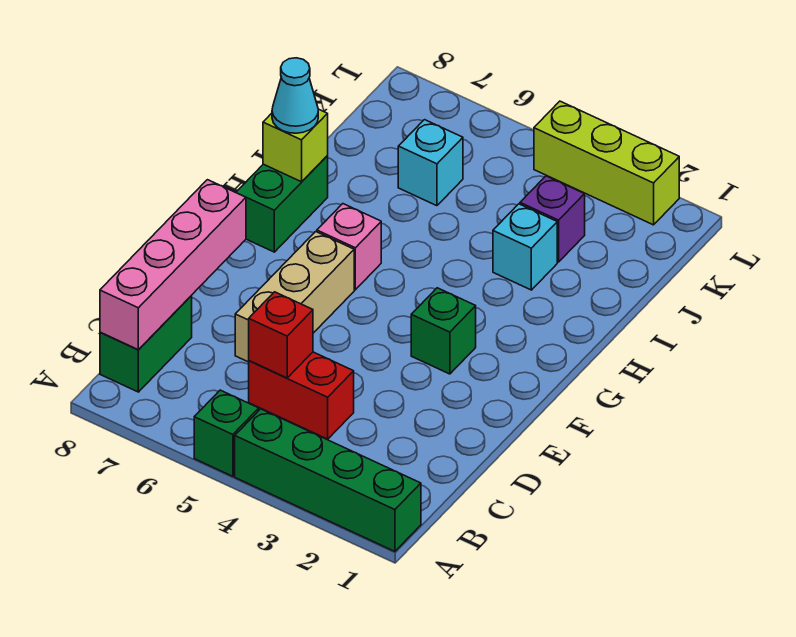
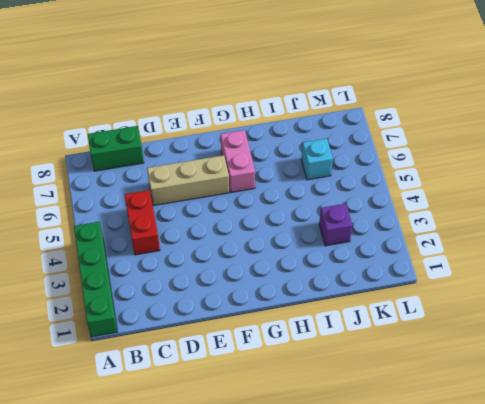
pink 1x2 brick [221,130,255,193] -> pink 1x1 brick [317,204,381,290]
none -> green 1x1 brick [194,390,259,476]
none -> green 1x1 brick [411,288,476,374]
none -> green 1x2 brick [236,156,328,252]

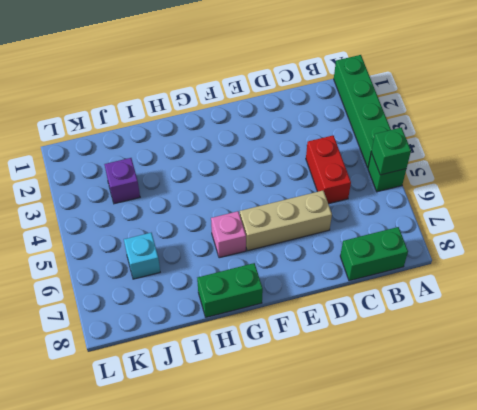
green 1x1 brick [371,128,411,175] -> green 1x1 brick moved to [411,288,476,374]
none -> cyan 1x1 brick [493,204,557,290]
none -> lime 1x3 brick [534,101,679,225]
none -> pink 1x4 brick [100,180,246,349]

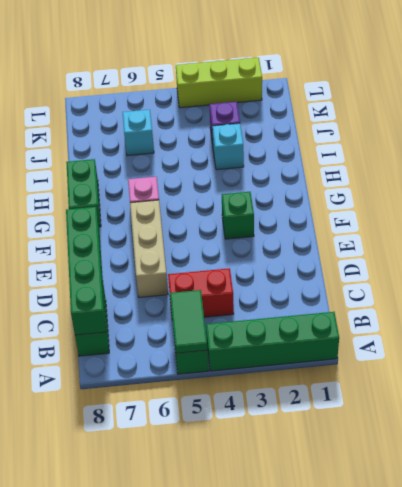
green 1x2 tile [170,290,207,353] -> none
green 1x4 brick [66,207,106,335] -> pink 1x4 brick [100,180,246,349]
none -> red 1x1 brick [249,292,313,378]
none -> lime 1x1 brick [263,109,328,182]
none -> cyan 1x1 cone [272,58,318,133]

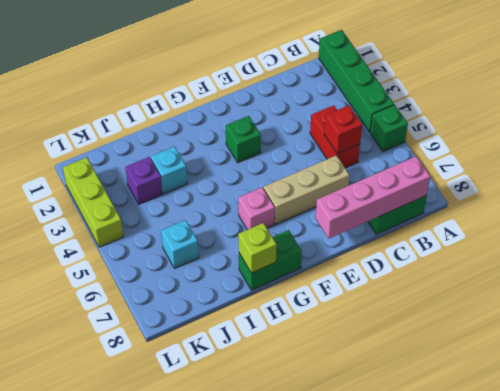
none -> cyan 1x1 cone [272,58,318,133]

